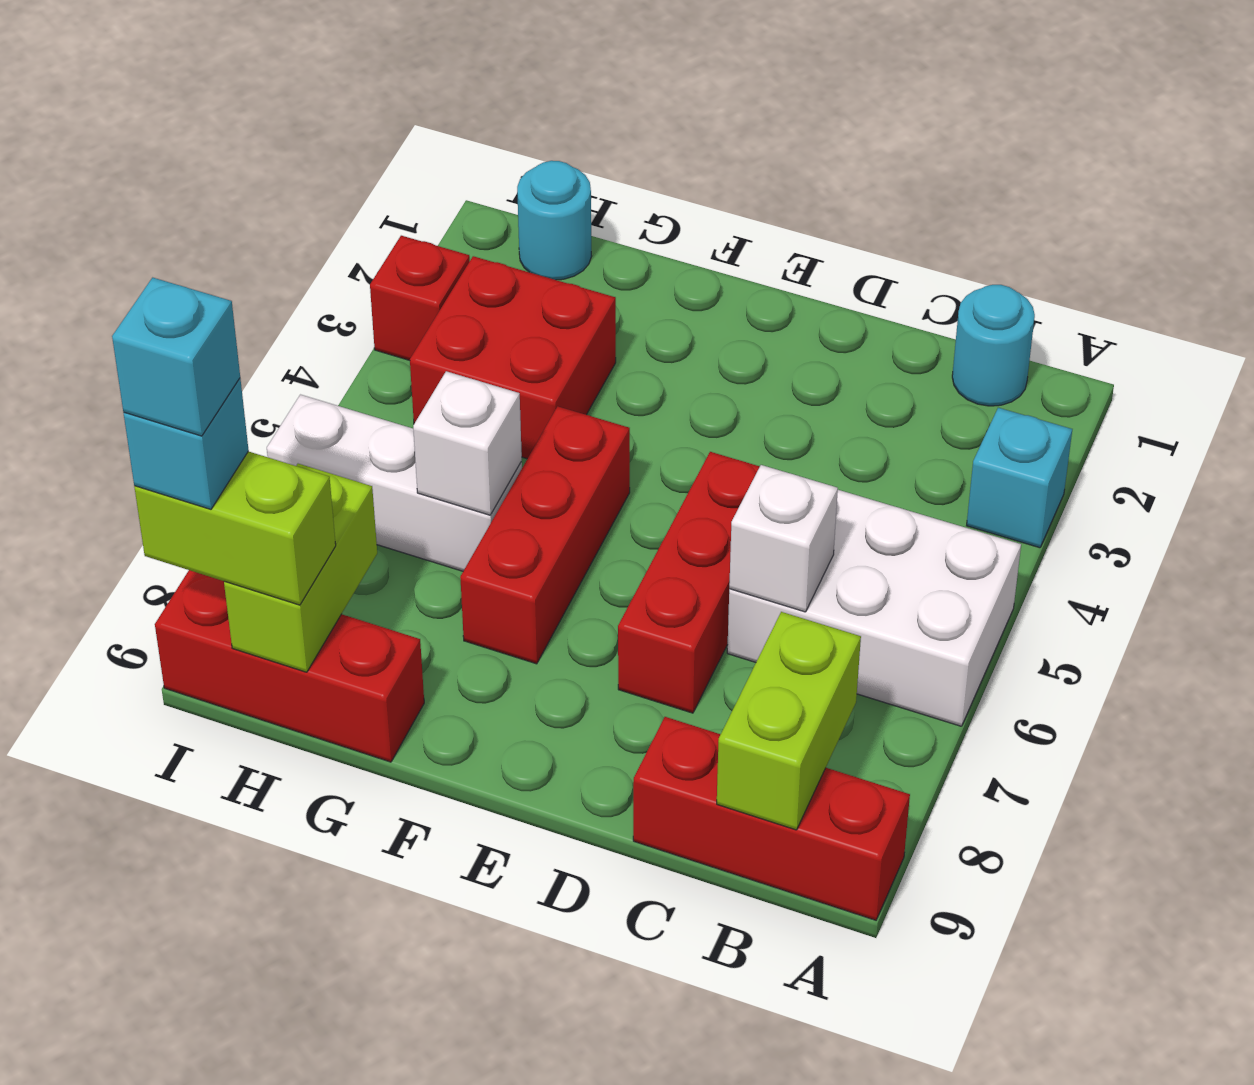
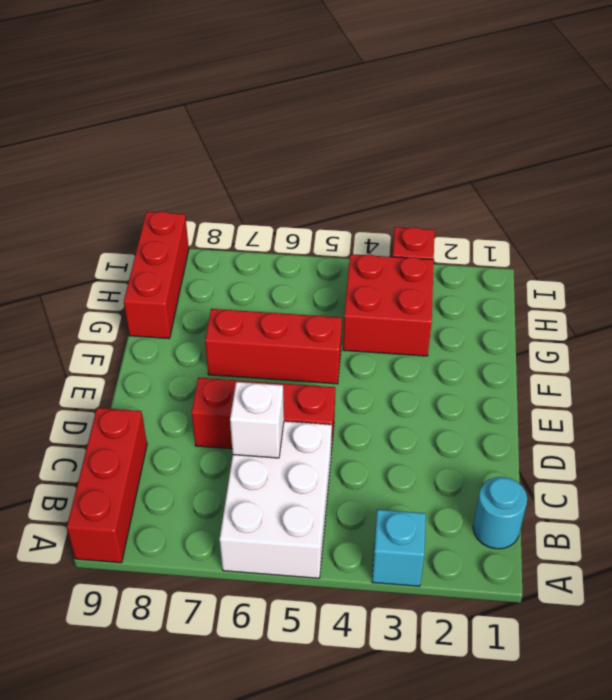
none -> white 1x3 brick [267,395,522,571]
none -> cyan 1x1 round brick [517,161,591,280]
none -> lime 1x2 brick [717,612,861,830]

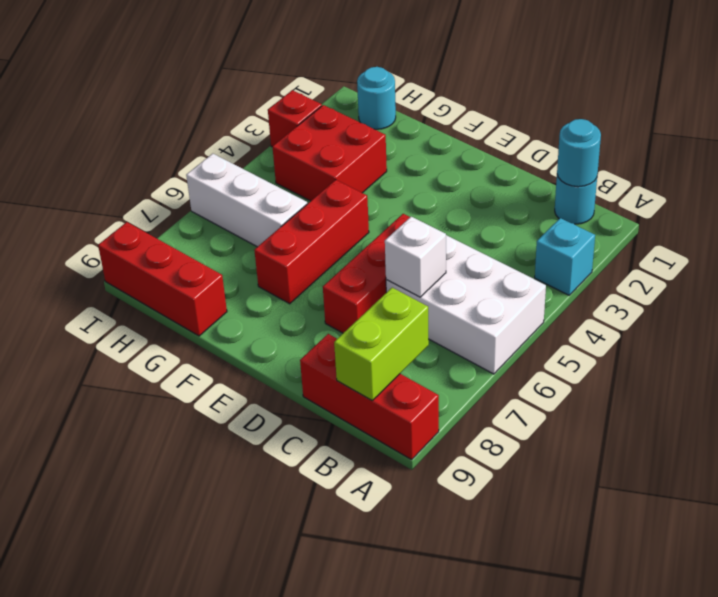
cyan 1x1 round brick [557,119,601,187] -> none
none -> white 1x1 brick [413,371,522,515]
none -> lime 1x2 brick [224,464,377,672]
none -> lime 1x2 brick [134,451,336,605]

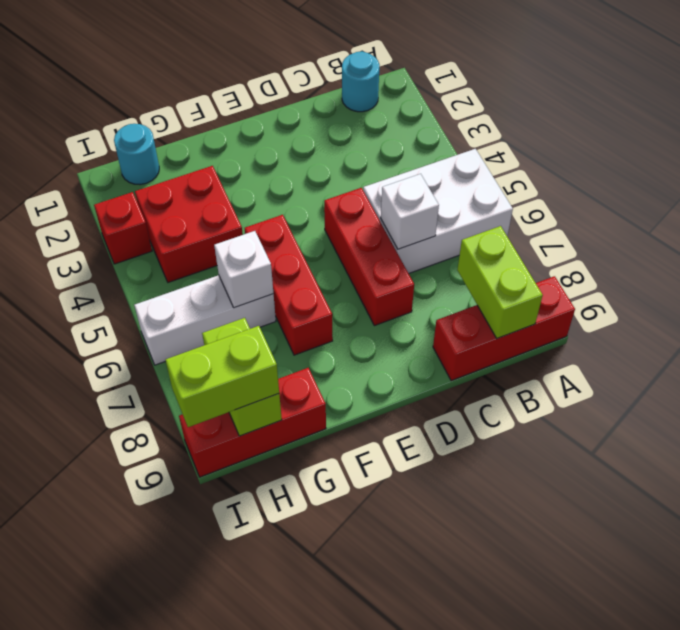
none -> cyan 1x1 brick [967,408,1072,548]
none -> cyan 1x1 brick [124,378,249,509]
none -> cyan 1x1 brick [112,278,240,436]

